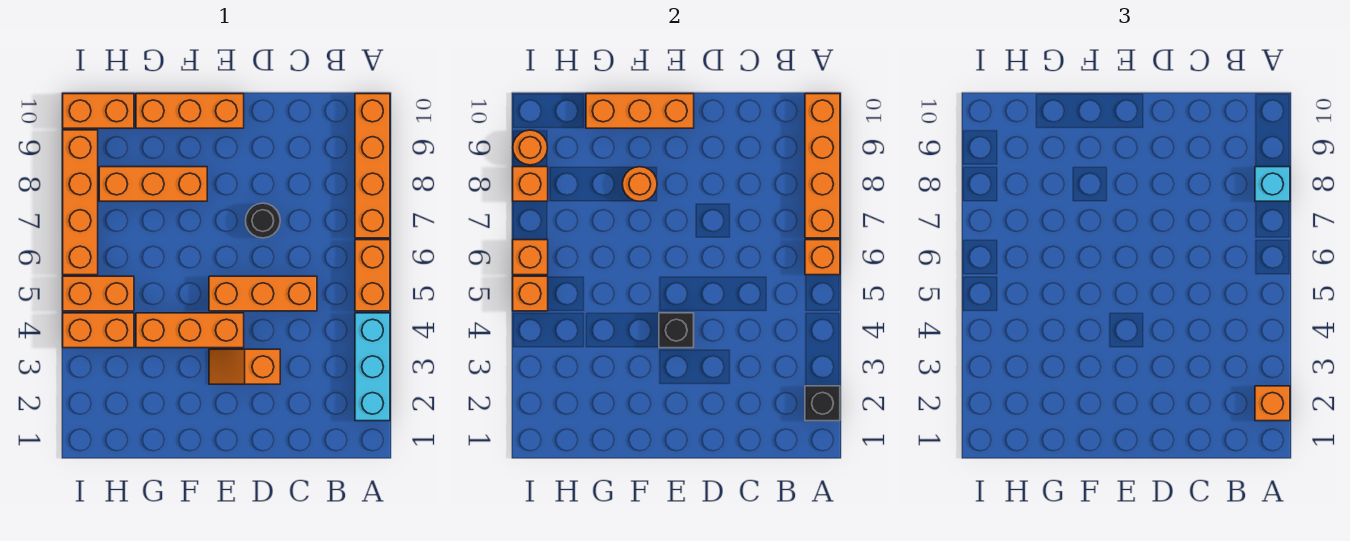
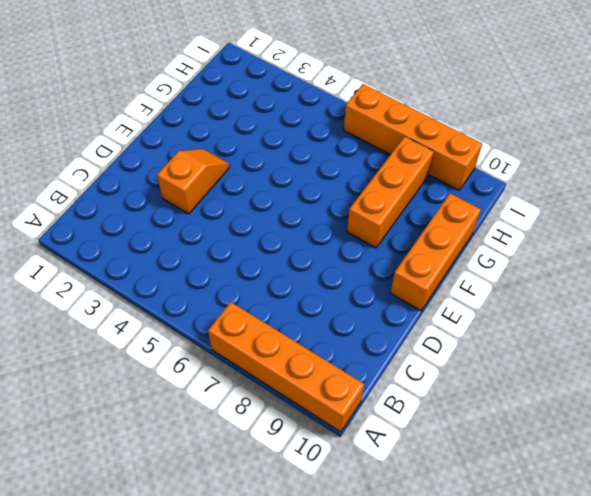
none -> cyan 1x3 brick [355,313,390,421]
none -> orange 1x2 brick [355,240,390,311]
none -> orange 1x3 brick [209,276,317,311]

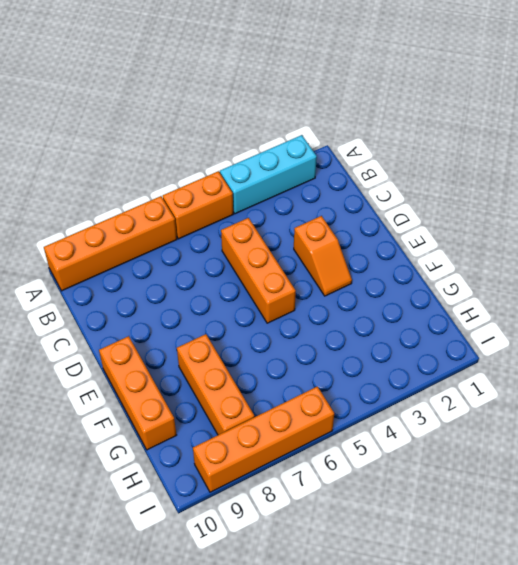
none -> black 1x1 round brick [246,203,280,238]
none -> orange 1x3 brick [136,313,244,348]
none -> orange 1x2 brick [63,313,134,348]

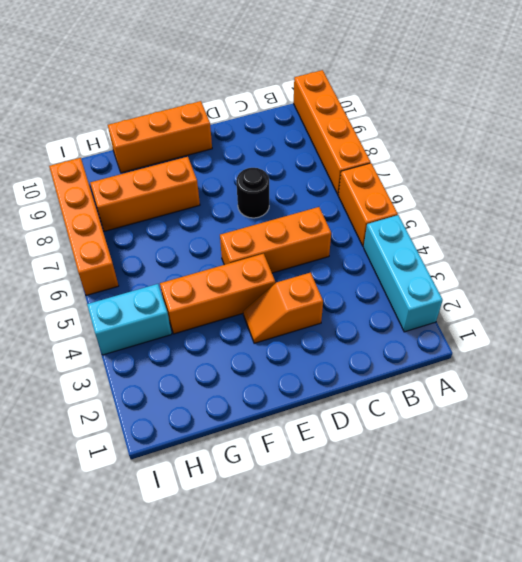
cyan 1x2 brick [87,284,172,355] -> orange 1x2 brick [63,313,134,348]
none -> orange 1x2 brick [63,276,134,311]
none -> orange 1x2 brick [63,94,134,128]
none -> black 1x1 brick [805,386,840,421]

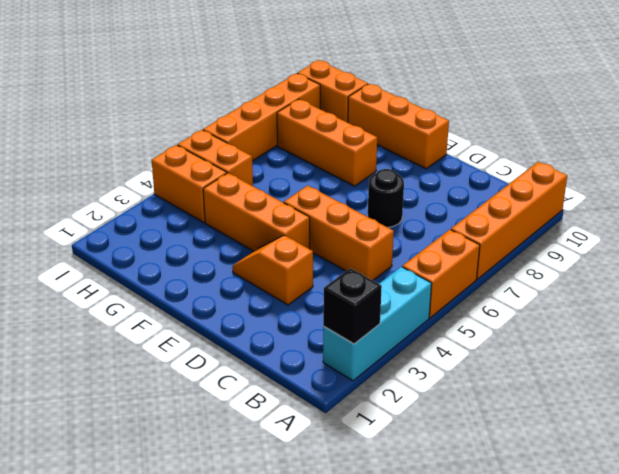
none -> orange 1x1 brick [805,240,840,275]
none -> orange 1x4 brick [805,94,840,238]
none -> black 1x1 brick [659,313,694,348]

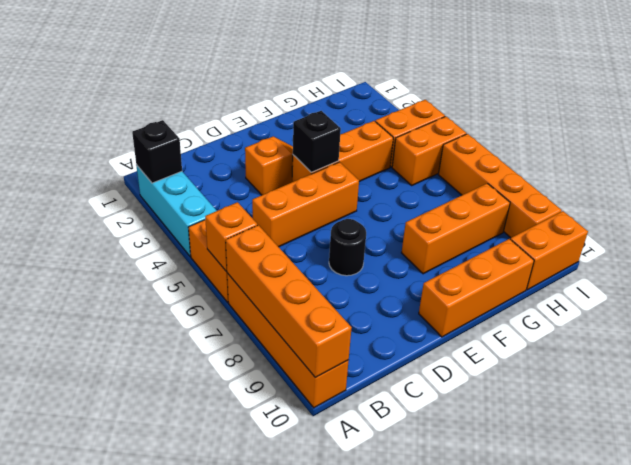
none -> orange 1x3 brick [586,94,694,128]
none -> orange 1x1 round brick [622,167,657,201]
none -> orange 1x1 brick [513,276,548,311]

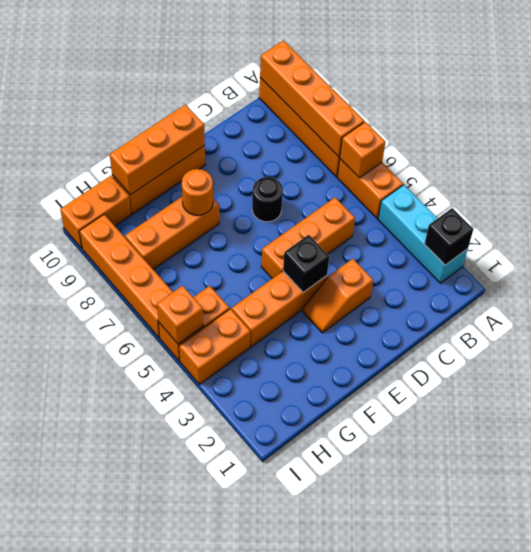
none -> orange 1x1 brick [513,240,548,275]
none -> orange 1x1 brick [513,167,548,201]
none -> orange 1x1 round brick [513,130,547,165]

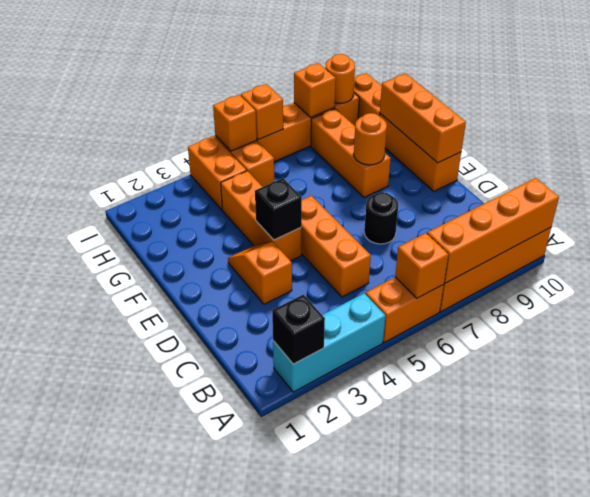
none -> orange 1x1 brick [1255,386,1290,421]
none -> cyan 1x1 brick [1255,167,1290,201]

